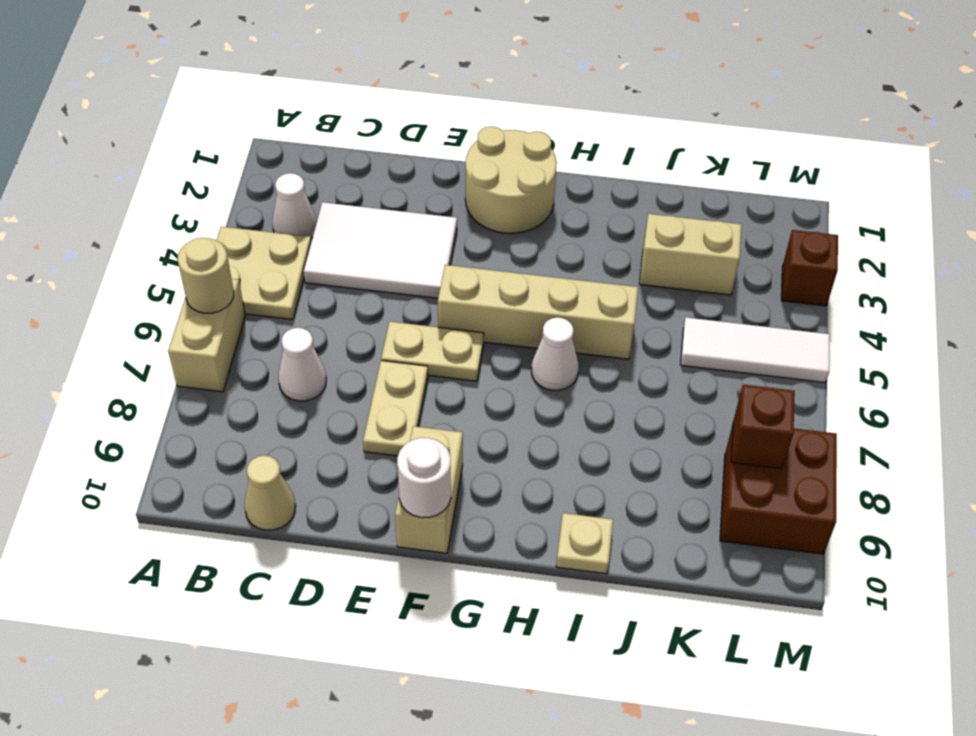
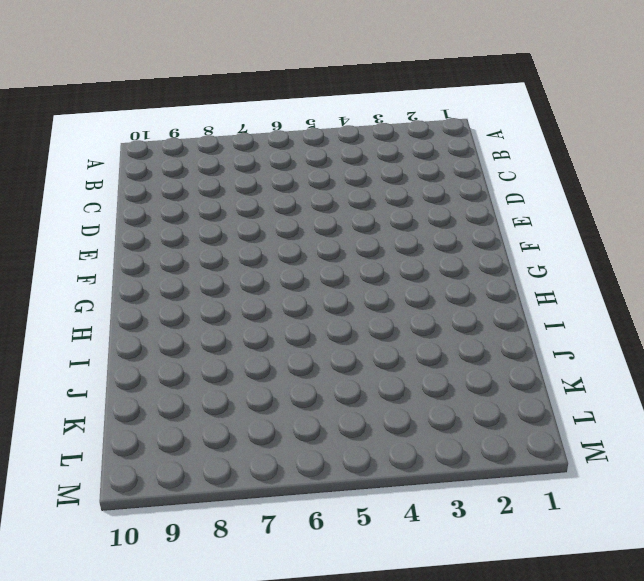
none -> tan 2x2 plate [217,227,311,320]
none -> tan 1x2 brick [168,279,245,392]
none -> white 1x1 cone [273,173,317,238]

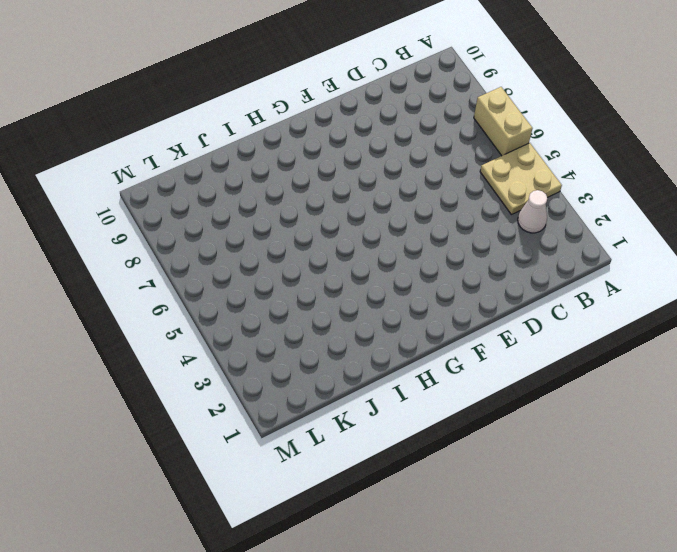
none -> white 2x3 tile [304,202,457,298]
none -> white 1x1 cone [278,328,326,401]
none -> tan 1x1 cone [245,456,296,530]

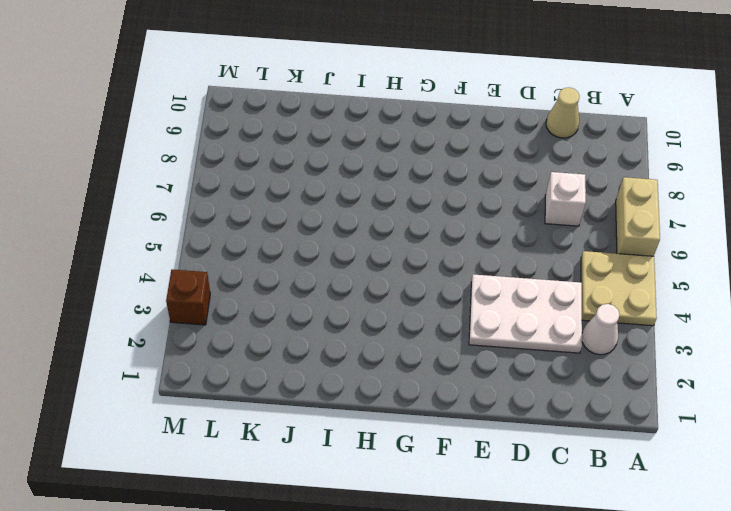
white 2x3 plate [469,274,582,353] -> white 2x3 tile [304,202,457,298]
white 1x1 brick [545,172,586,226] -> white 1x1 cone [278,328,326,401]
none -> tan 1x2 plate [381,322,484,381]
none -> tan 1x2 plate [363,361,428,456]
none -> tan 2x2 round brick [465,126,557,233]

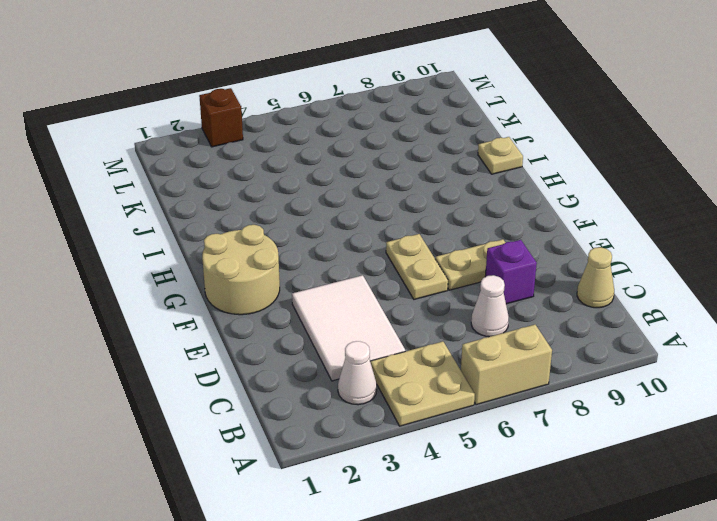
purple 1x1 brick [485,240,537,304] -> none
none -> tan 1x4 brick [438,265,638,359]
none -> tan 1x2 brick [395,426,463,553]
none -> white 1x1 cone [531,317,579,390]

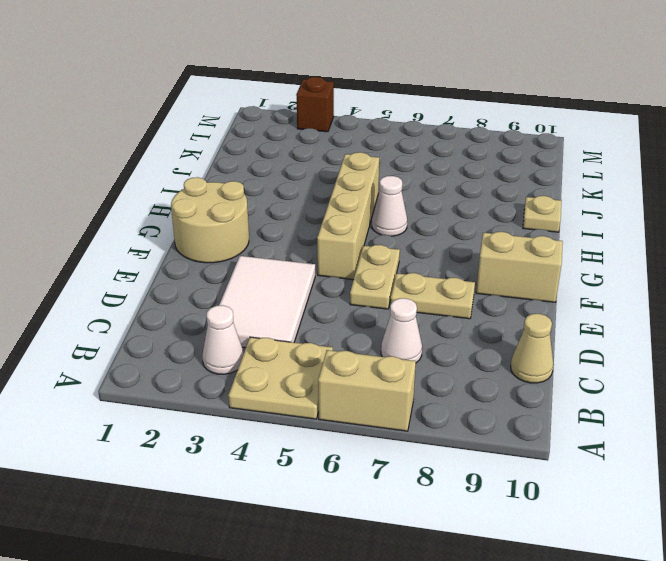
none -> tan 1x2 brick [639,214,741,295]
none -> white 1x3 tile [681,317,830,383]
none -> brown 2x2 brick [720,424,837,554]

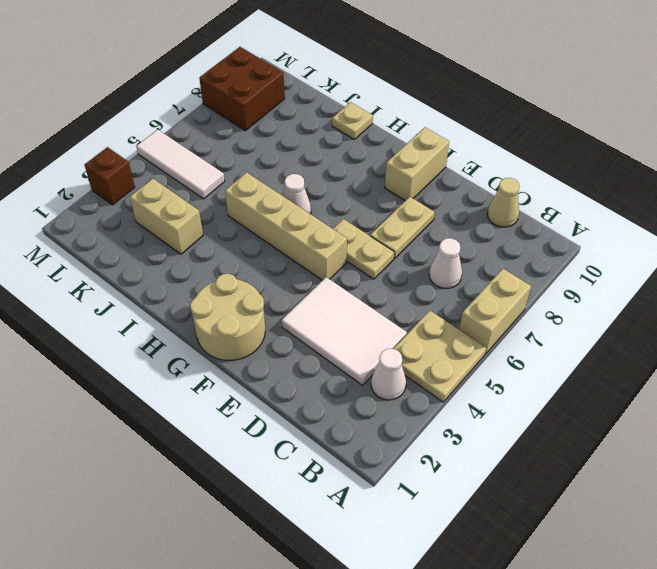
none -> tan 1x1 round brick [177,238,234,313]
none -> white 1x1 round brick [397,438,451,518]
none -> brown 1x1 brick [731,385,795,469]

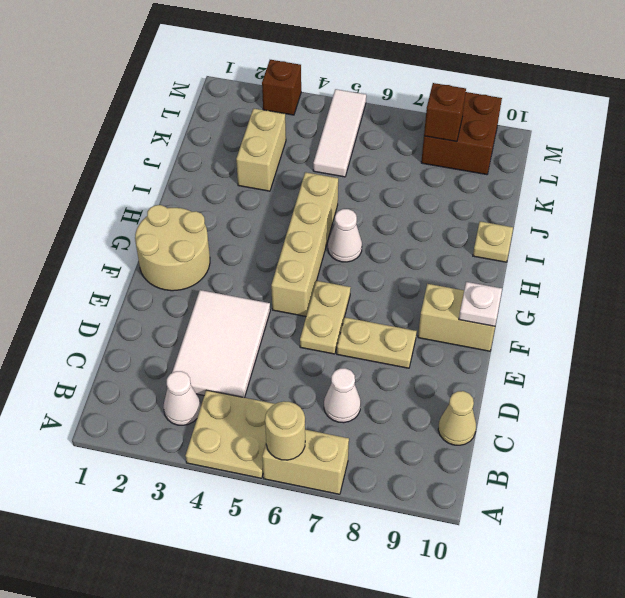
white 1x1 plate [459,282,502,326] -> white 1x1 round brick [397,438,451,518]

